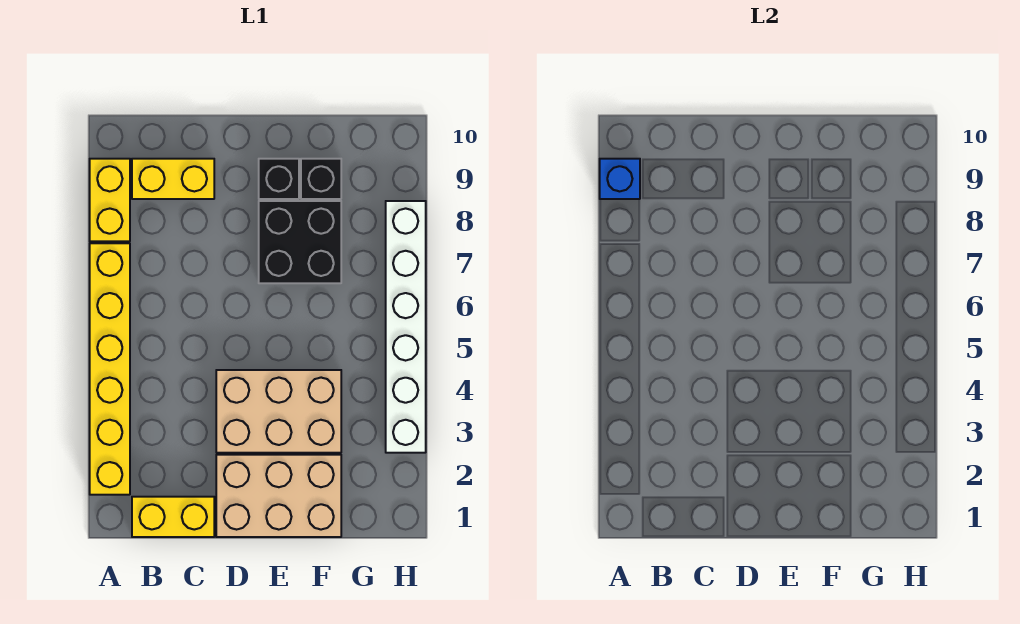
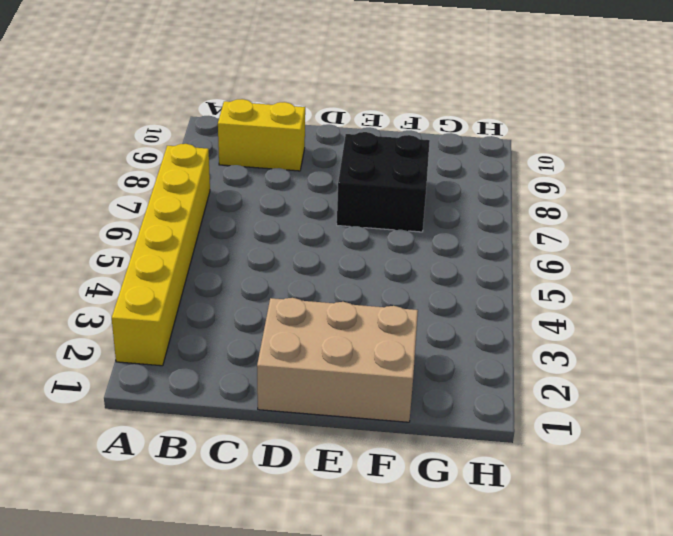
none -> yellow 1x2 brick [90,159,130,241]
none -> yellow 1x2 brick [132,497,214,537]

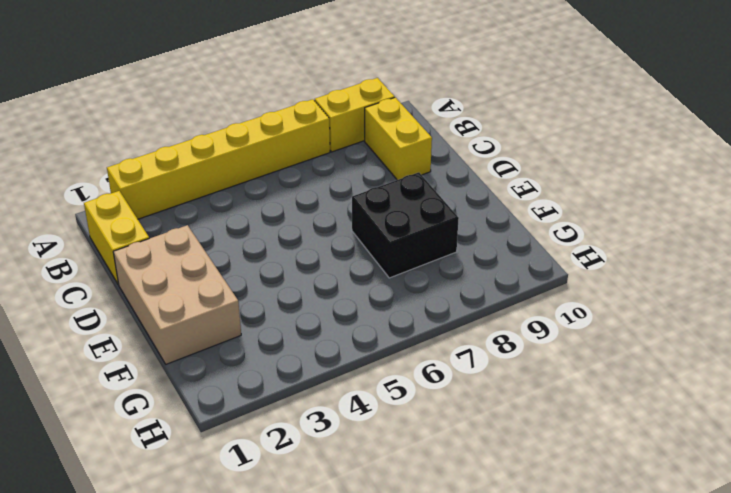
none -> tan 2x3 brick [216,370,341,453]
none -> black 1x1 brick [259,159,299,199]

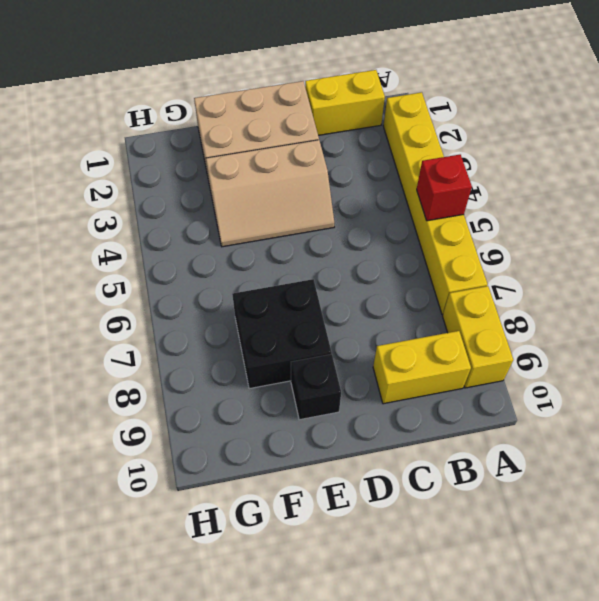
red 1x1 brick [417,155,472,221] -> none
tan 2x3 slope [206,140,334,247] -> tan 2x3 brick [216,370,341,453]
none -> black 1x1 brick [301,159,341,199]
none -> white 1x6 brick [386,201,426,453]

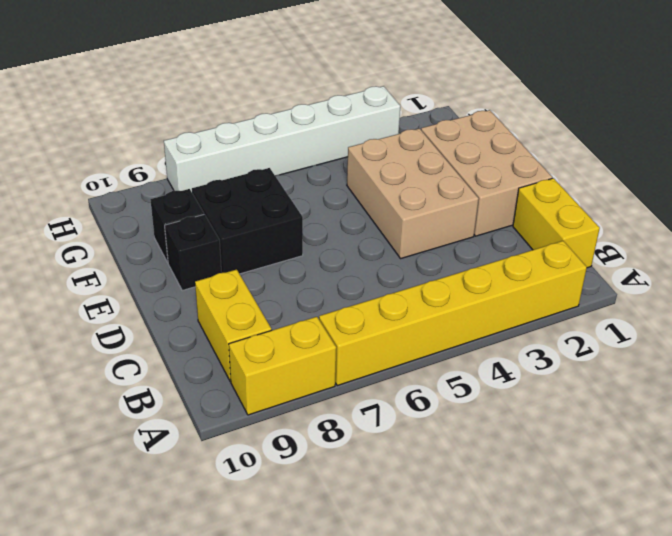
none -> blue 1x1 brick [600,159,640,199]

